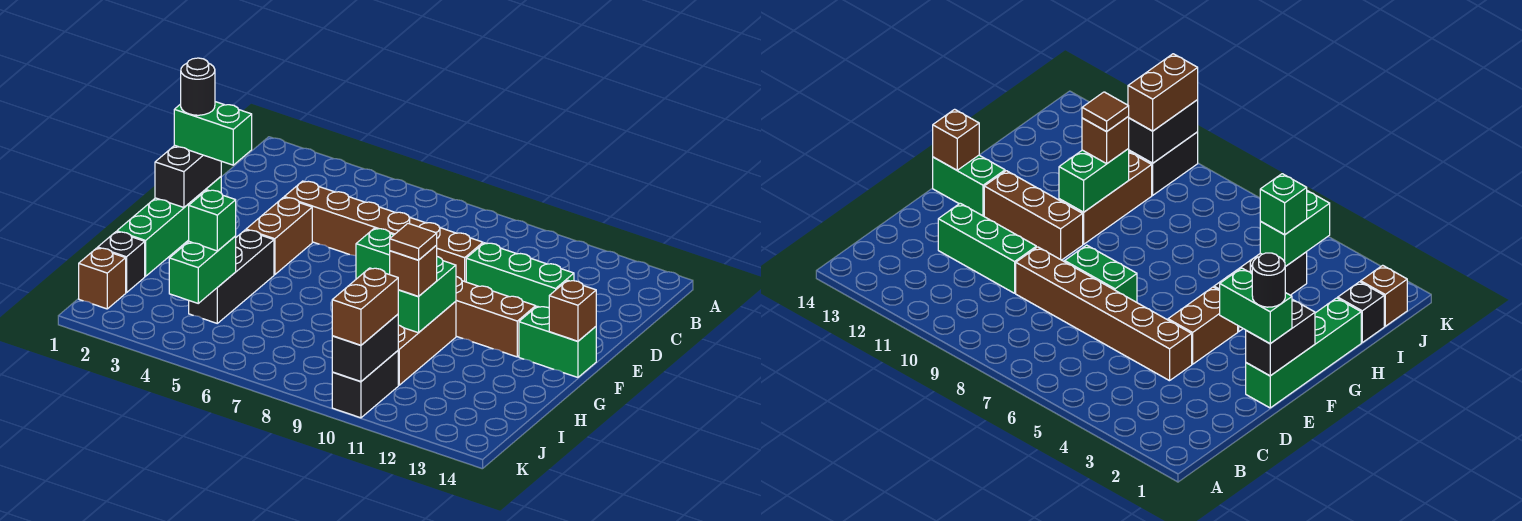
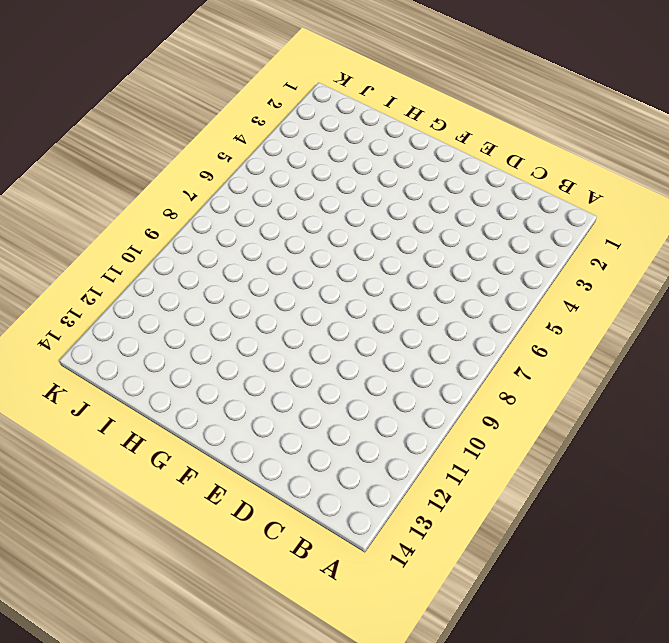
none -> brown 1x6 brick [284,181,483,282]
none -> green 1x3 brick [466,243,574,308]
none -> green 1x4 brick [117,177,221,276]

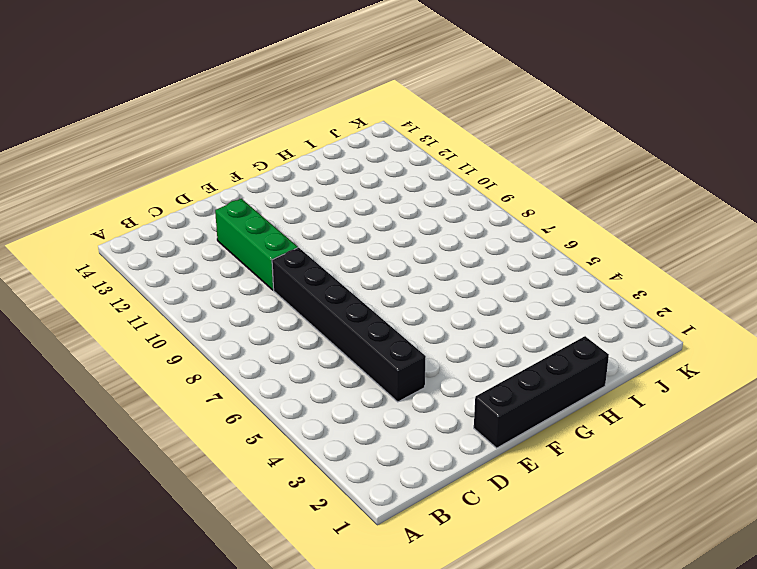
black 1x6 brick [272,248,426,402] -> brown 1x6 brick [284,181,483,282]
black 1x4 brick [474,336,609,448] -> green 1x4 brick [117,177,221,276]
none -> brown 1x2 brick [246,197,312,275]
none -> green 1x2 brick [356,228,393,279]
none -> brown 1x3 brick [456,277,536,357]

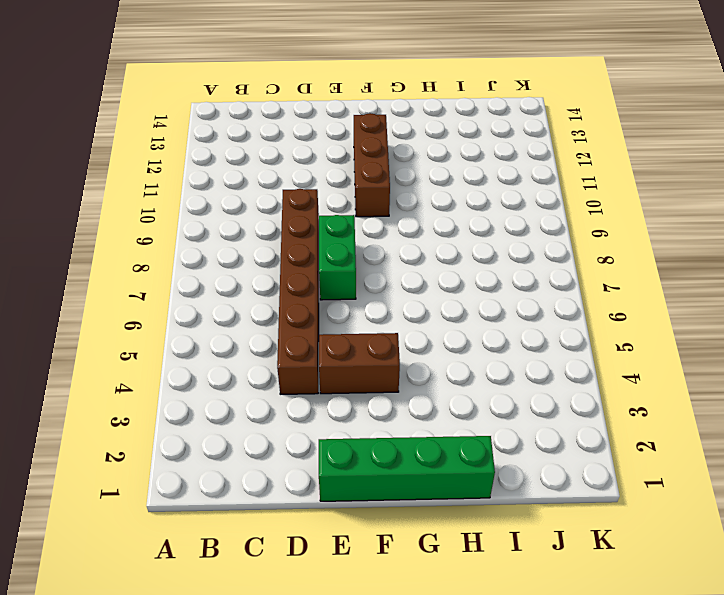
none -> green 1x3 brick [466,243,574,308]
none -> green 1x2 brick [519,306,596,377]
none -> black 1x3 brick [189,230,274,323]

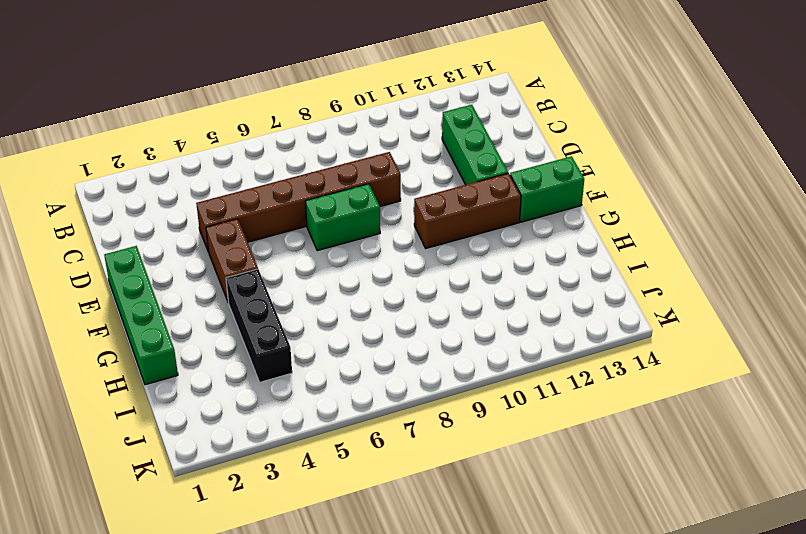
green 1x3 brick [442,105,508,185] -> green 1x3 brick turned to [466,243,574,308]
none -> brown 1x3 brick [398,301,456,385]
none -> black 1x1 brick [98,232,145,293]
none -> brown 1x1 brick [79,248,126,309]

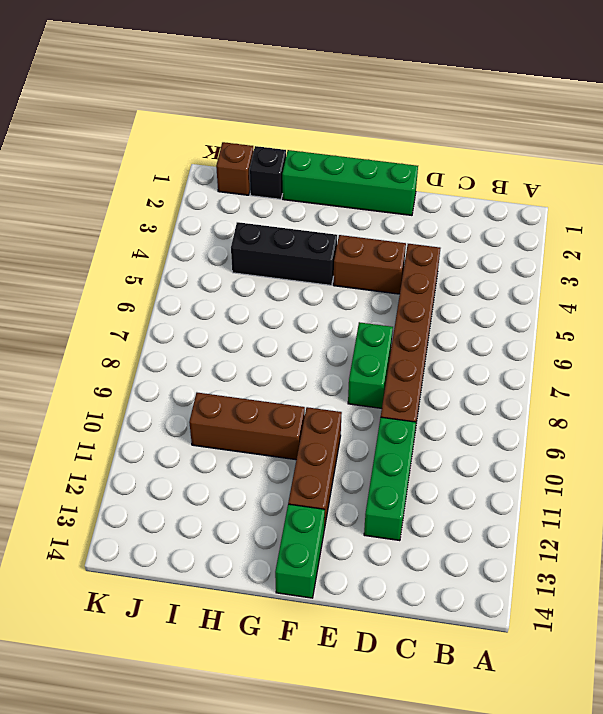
none -> black 1x2 brick [332,351,398,418]
none -> black 1x2 brick [155,145,221,207]
none -> brown 1x1 brick [549,280,596,341]

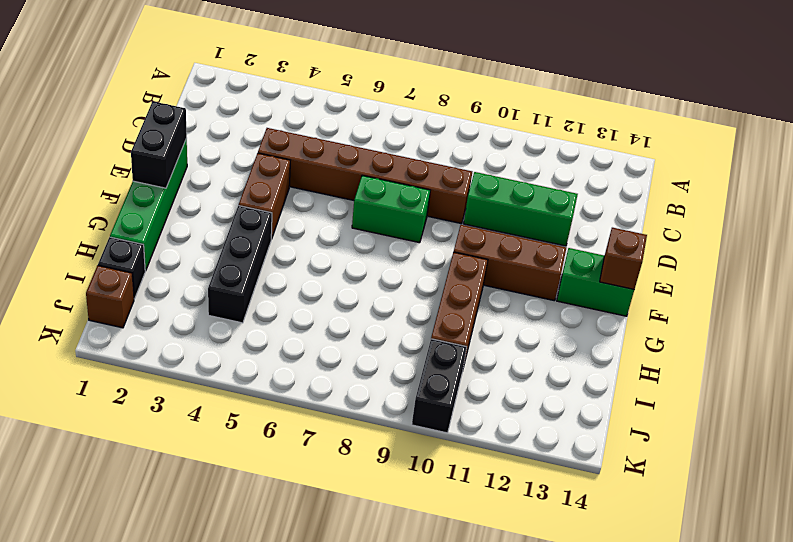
none -> green 1x2 brick [398,257,456,333]
none -> green 1x2 brick [169,236,236,303]
none -> black 1x2 brick [332,314,398,381]

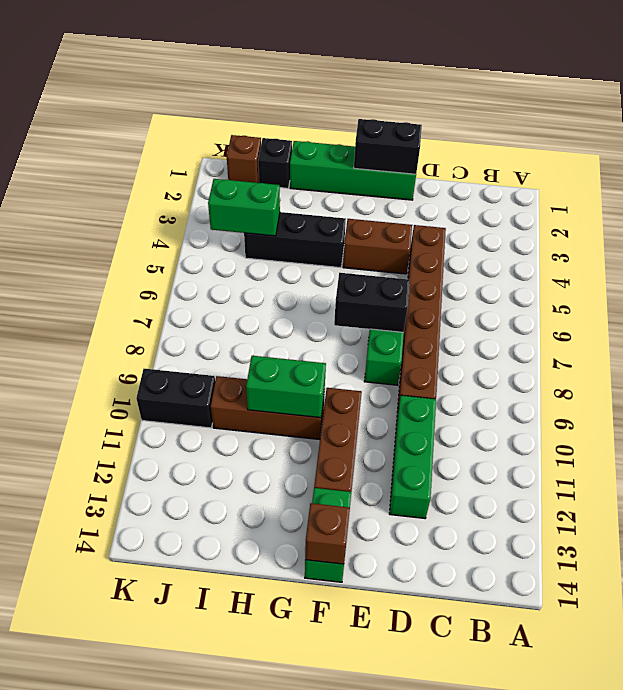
black 1x2 brick [334,273,410,332] -> black 1x2 brick moved to [332,314,398,381]
none -> green 1x2 brick [174,102,252,165]
none -> brown 1x1 brick [390,245,437,297]
none -> green 1x1 brick [189,190,236,251]

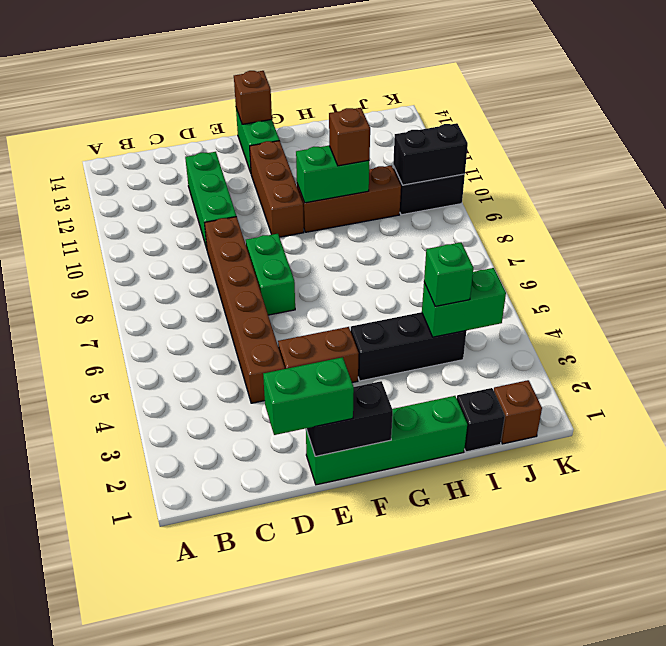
green 1x2 brick [263,357,354,435] -> green 1x2 brick turned to [174,102,252,165]
none -> brown 1x2 brick [332,268,398,345]
none -> black 1x1 round brick [181,58,215,115]
none -> brown 1x1 tile [390,223,437,260]

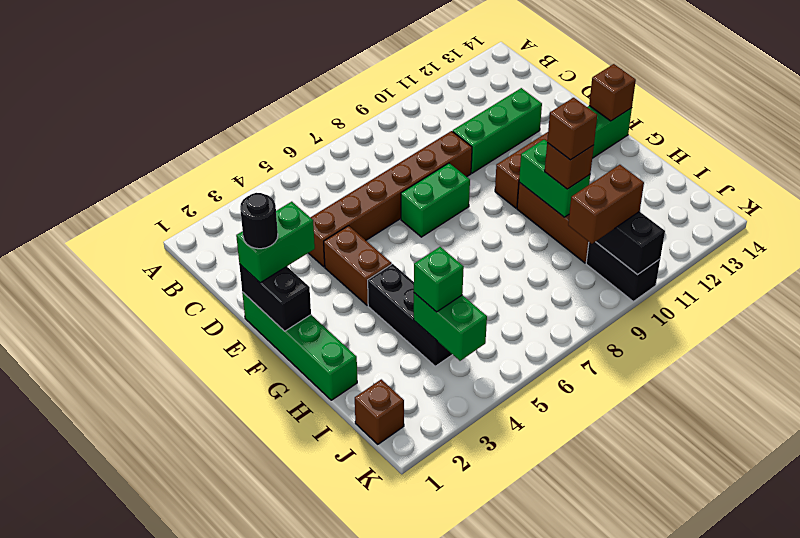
brown 1x1 brick [547,98,597,160] -> brown 1x1 tile [390,223,437,260]
brown 1x2 brick [568,165,644,244] -> brown 1x2 brick turned to [332,268,398,345]
none -> black 1x1 brick [98,232,145,293]

